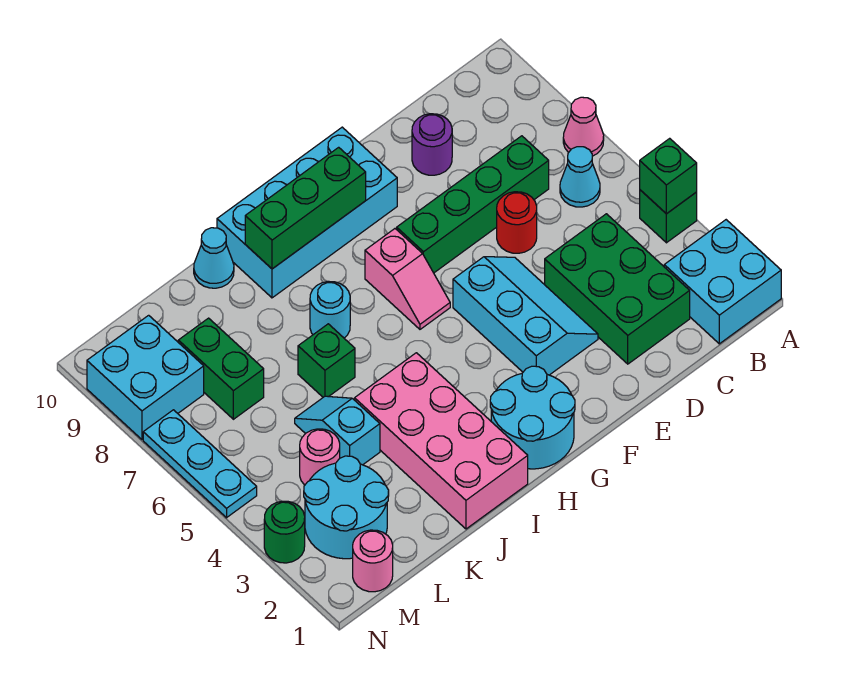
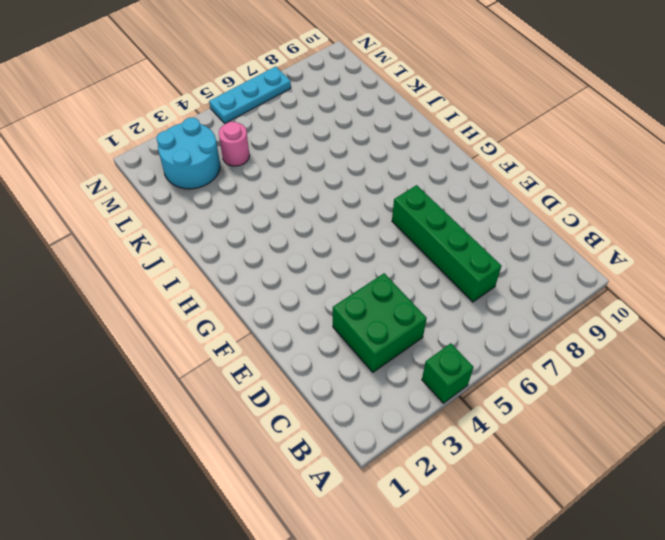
green 2x2 brick [333,273,427,372] -> green 2x3 brick [545,214,690,364]
none -> cyan 2x2 brick [664,220,781,344]
none -> pink 1x1 cone [563,97,604,156]
none -> cyan 1x1 cone [560,147,600,207]

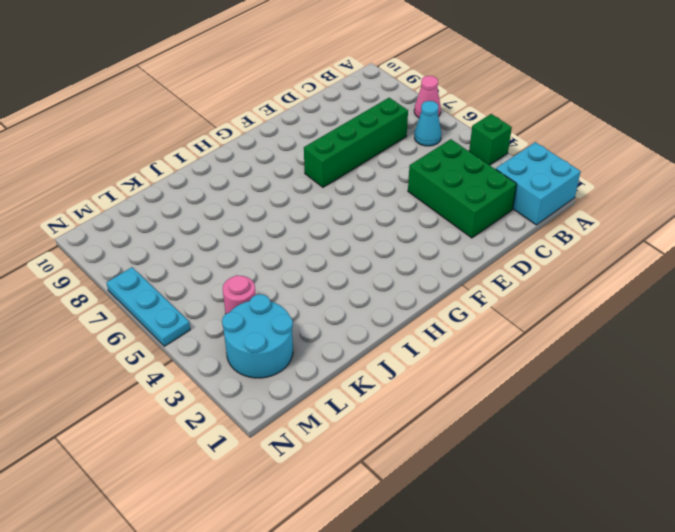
none -> red 1x1 round brick [497,192,537,253]
none -> purple 1x1 round brick [412,114,452,175]
none -> cyan 2x3 slope [453,257,598,375]

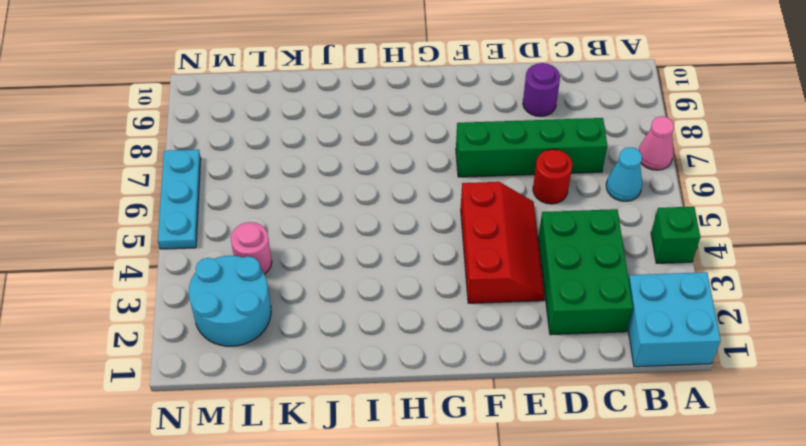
red 2x3 slope [461,182,545,303] -> cyan 2x3 slope [453,257,598,375]
none -> cyan 2x4 brick [217,127,397,298]
none -> cyan 2x2 round brick [490,366,575,469]
none -> pink 1x2 slope [365,229,450,329]

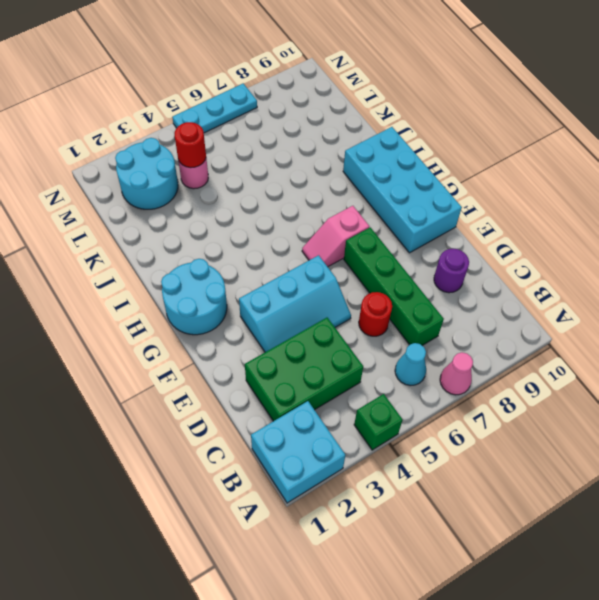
red 1x1 round brick [174,122,206,168] -> none
none -> pink 2x4 brick [355,353,528,529]
none -> cyan 1x1 round brick [310,281,350,338]
none -> green 1x1 brick [298,324,355,397]

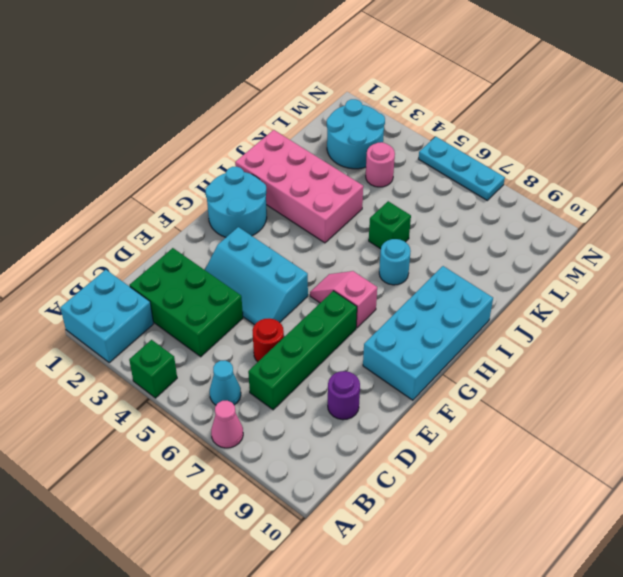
none -> cyan 1x1 cone [194,228,234,288]
none -> cyan 1x2 slope [295,396,380,465]
none -> green 1x2 brick [178,318,264,419]

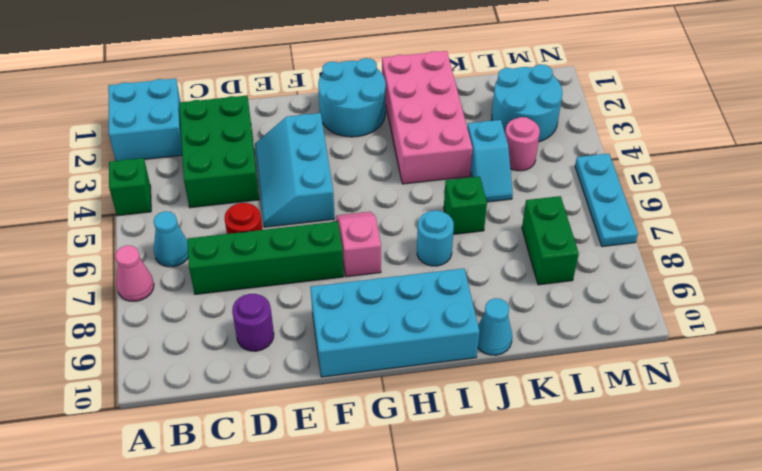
none -> pink 1x1 round brick [353,530,393,592]
none -> cyan 2x2 brick [87,315,204,439]
none -> green 1x1 round brick [264,501,305,563]

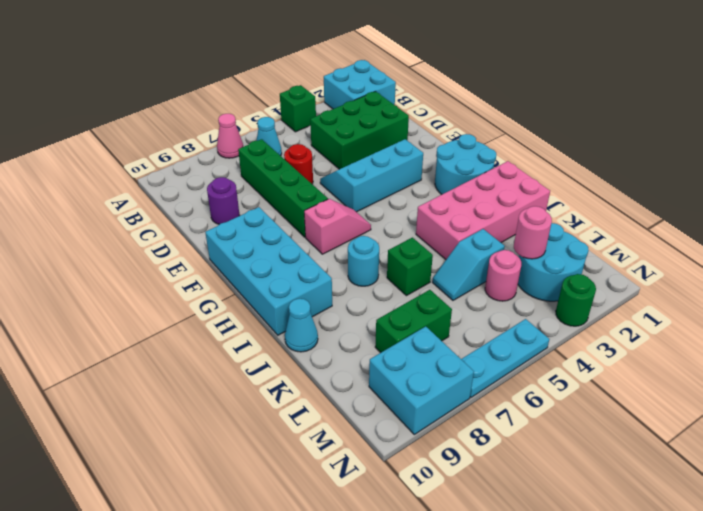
pink 1x1 round brick [514,206,552,259] -> pink 1x1 round brick moved to [353,530,393,592]
none -> green 1x1 brick [640,138,697,214]
none -> green 1x3 brick [245,147,366,269]

